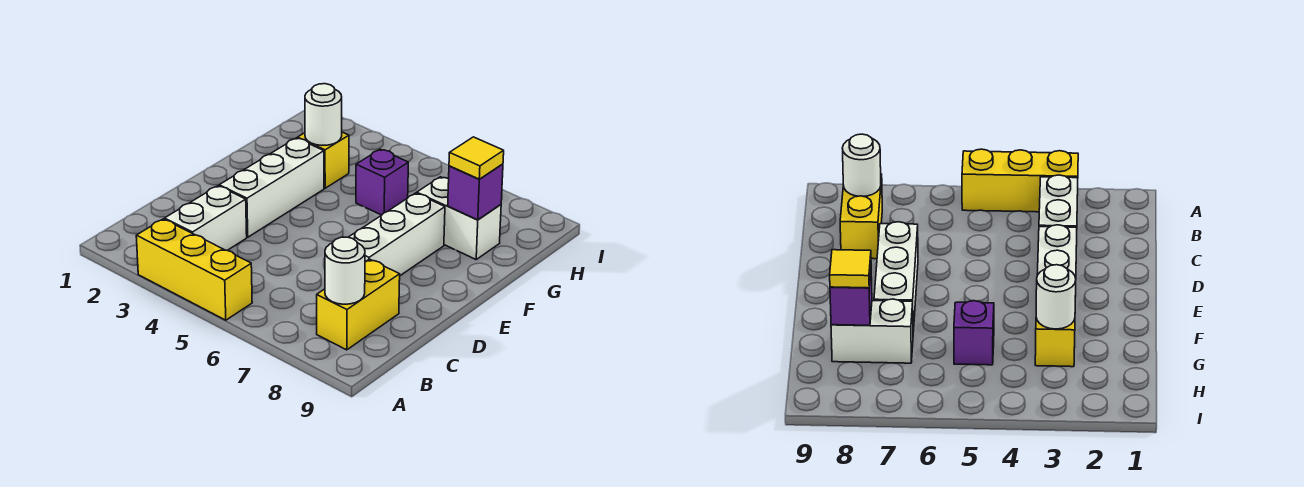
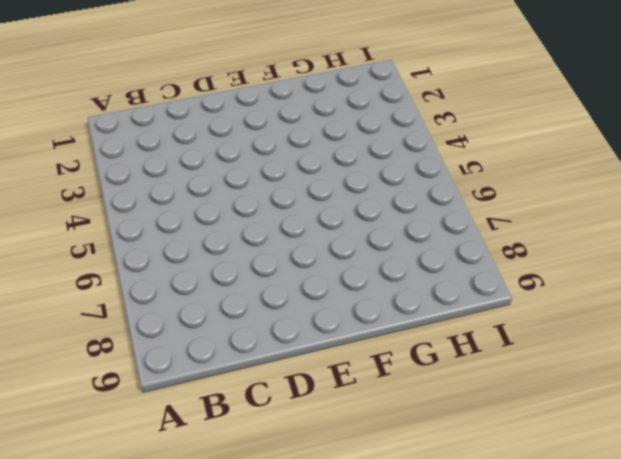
none -> yellow 1x3 brick [136,219,252,320]
none -> white 1x2 brick [165,186,247,250]
none -> yellow 1x2 brick [317,259,400,350]

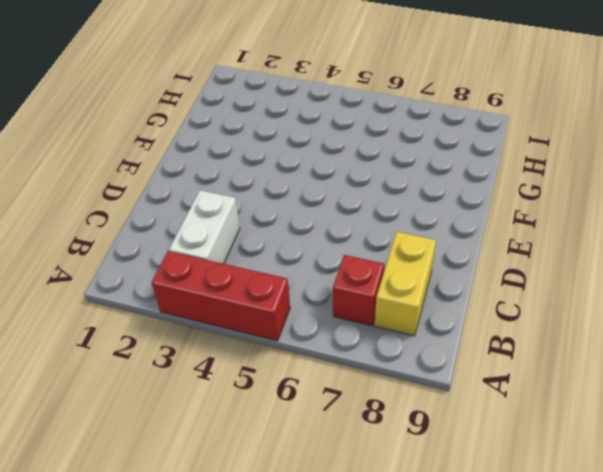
red 1x3 brick [152,251,290,341] -> yellow 1x3 brick [136,219,252,320]
red 1x1 brick [333,255,384,326] -> none
none -> white 1x3 brick [219,138,324,237]
none -> white 1x3 brick [349,193,445,276]
none -> yellow 1x1 brick [297,132,349,188]

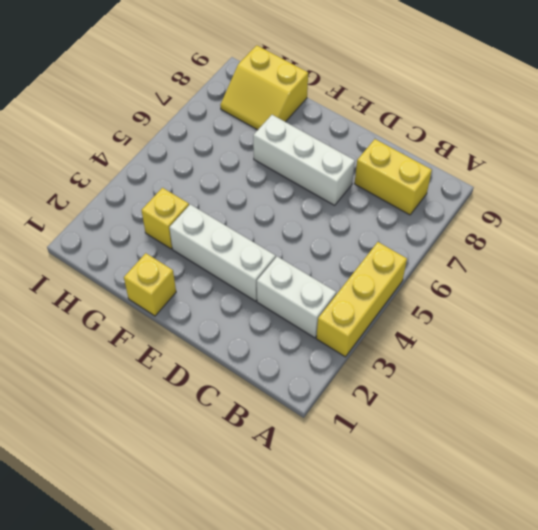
yellow 1x1 brick [124,253,176,316] -> none
yellow 2x2 slope [220,45,308,130] -> white 1x2 brick [417,177,501,259]
none -> purple 1x1 brick [356,149,408,215]
none -> white 1x1 round brick [325,237,365,304]
none -> white 1x1 round brick [305,84,342,145]

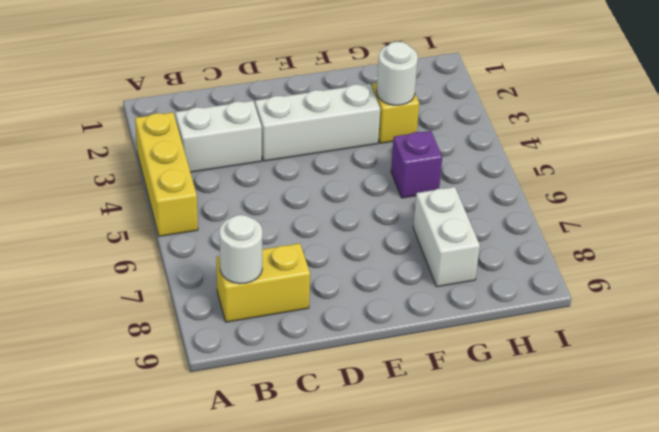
none -> white 1x3 brick [349,193,445,276]
none -> purple 1x1 brick [448,164,503,220]
none -> yellow 1x1 tile [449,137,504,179]

